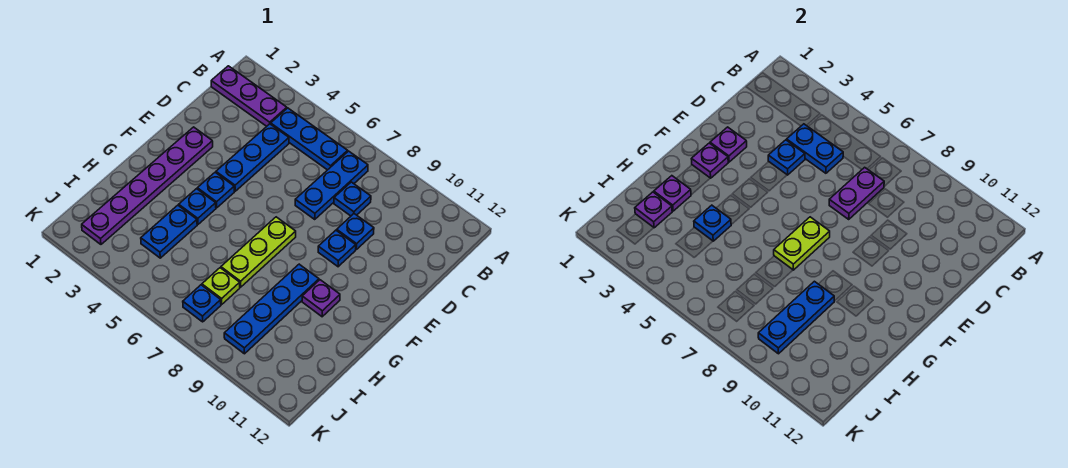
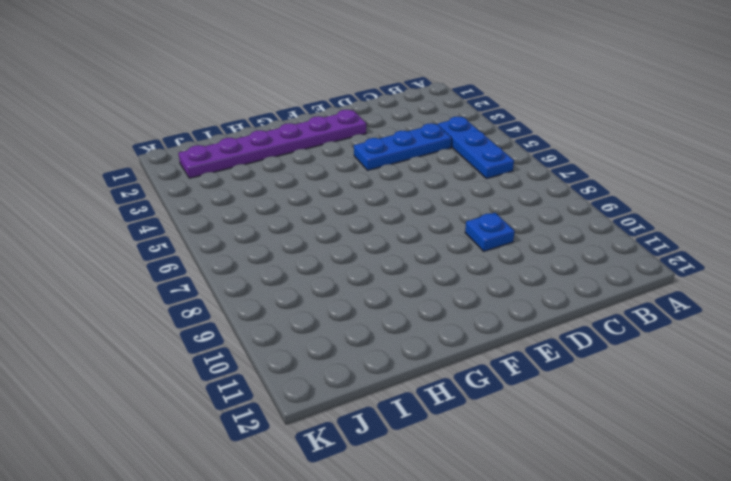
none -> purple 1x3 plate [211,66,287,126]
none -> blue 1x3 plate [295,151,368,219]
none -> blue 1x1 plate [334,182,371,216]

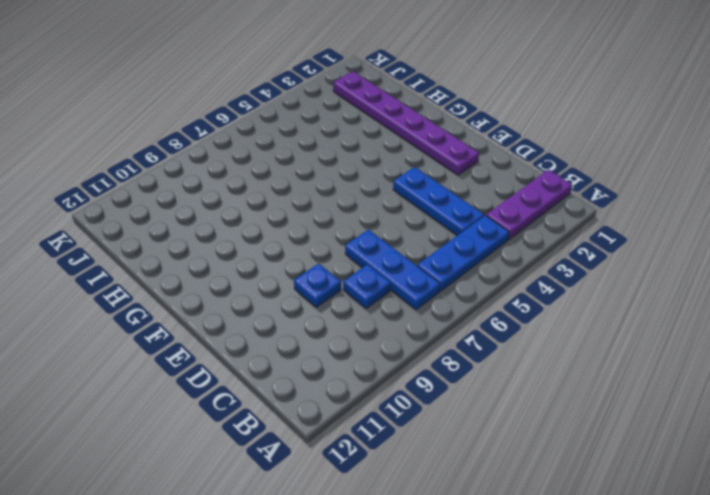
none -> blue 1x1 plate [318,230,356,267]
none -> blue 1x1 plate [197,172,234,208]
none -> lime 1x3 plate [221,217,296,287]

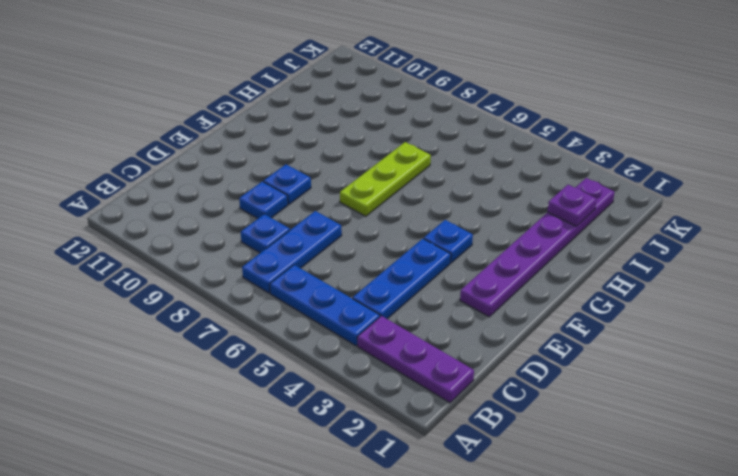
none -> blue 1x1 plate [179,189,216,224]
none -> blue 1x4 plate [224,264,319,354]
none -> purple 1x1 plate [302,280,340,317]

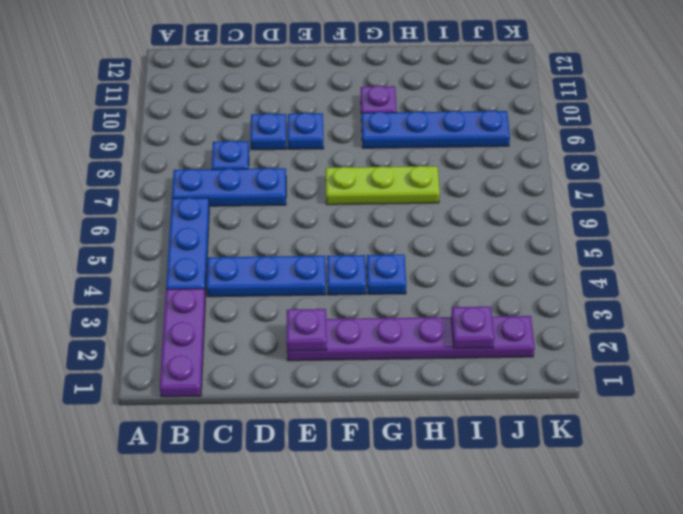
none -> blue 1x2 plate [141,205,197,258]
none -> lime 1x1 plate [202,268,240,304]
none -> blue 1x1 plate [183,285,221,322]

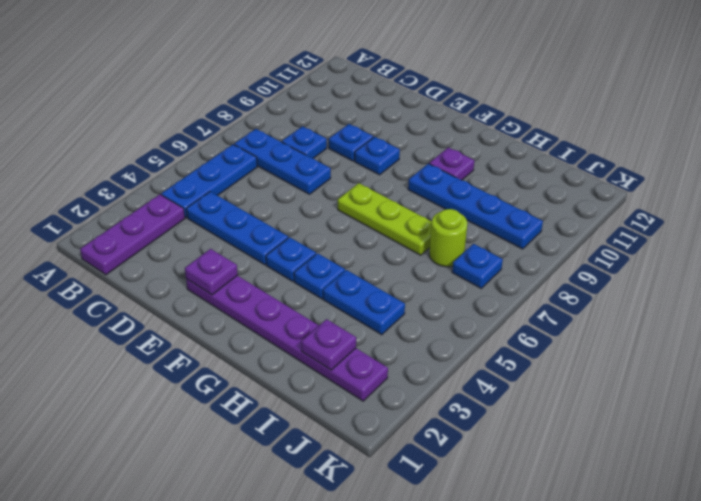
lime 1x1 round brick [429,209,468,267] -> lime 1x1 plate [202,268,240,304]
none -> blue 1x2 plate [787,124,843,173]
none -> purple 1x2 plate [829,167,884,219]
none -> blue 1x1 plate [768,140,805,175]

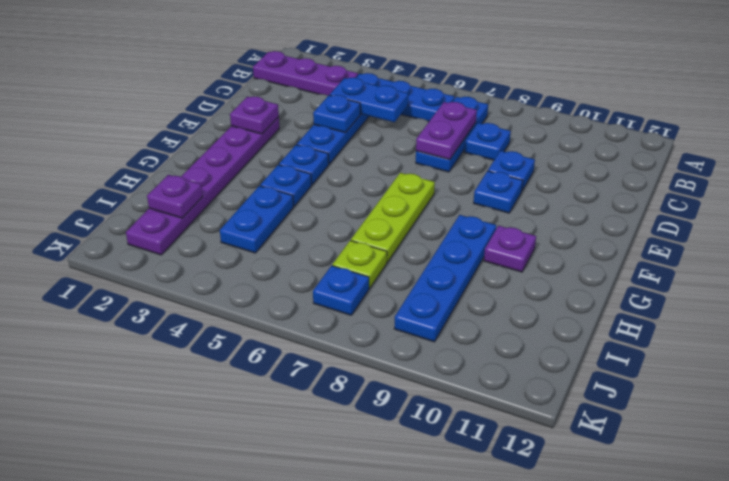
none -> purple 1x1 plate [692,143,728,178]
none -> lime 1x2 plate [774,217,830,270]
none -> purple 1x1 plate [654,176,691,211]

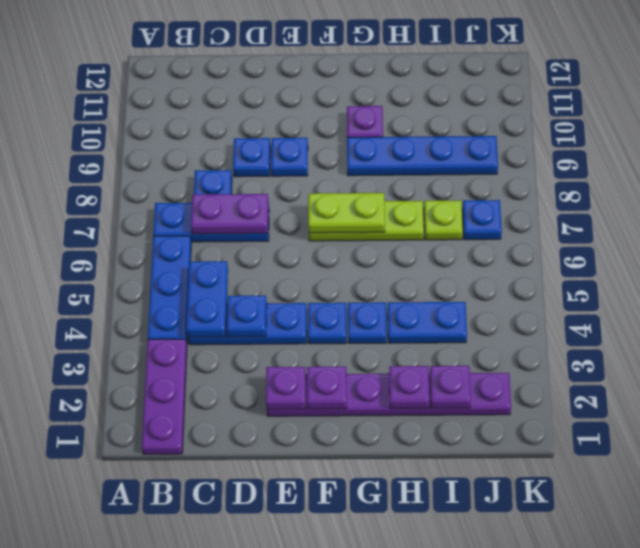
none -> blue 1x1 plate [694,205,731,241]
none -> blue 1x3 plate [758,281,834,354]

